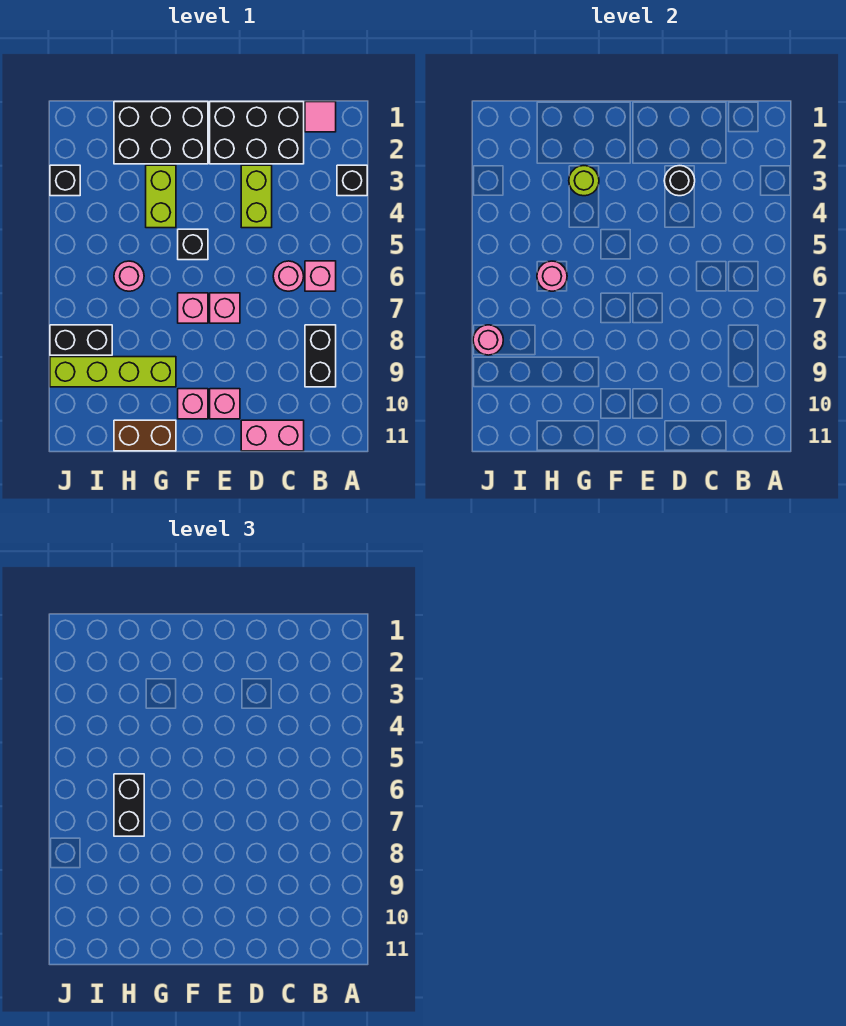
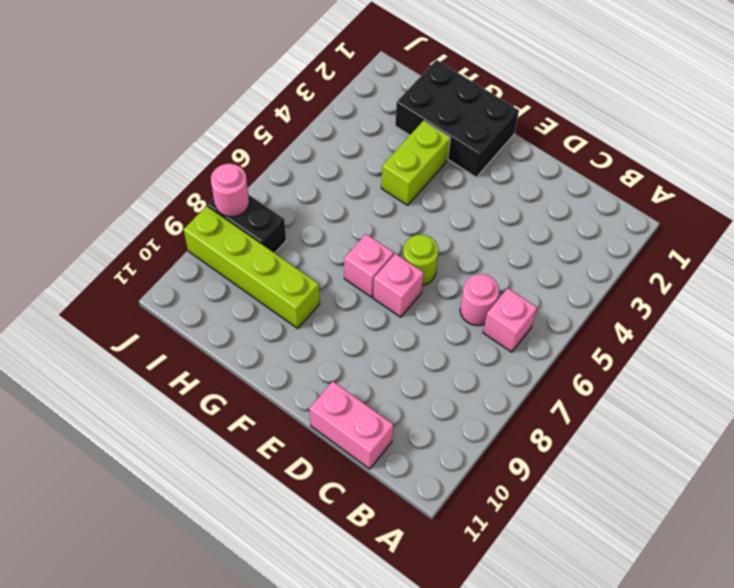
lime 1x1 round brick [403,235,439,286] -> lime 1x1 round brick moved to [569,166,599,196]
none -> black 1x1 brick [337,165,367,196]
none -> pink 1x1 tile [305,102,336,132]
none -> black 1x2 brick [305,325,336,387]

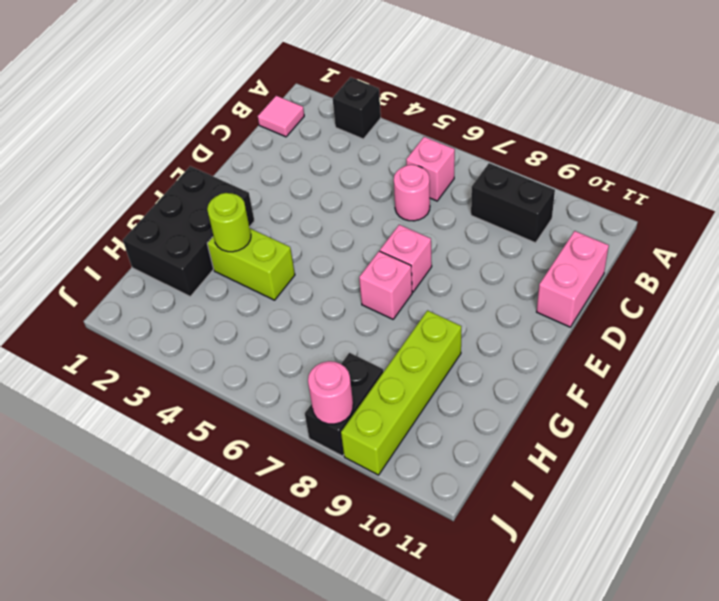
none -> black 2x3 brick [210,102,304,164]
none -> lime 1x2 brick [241,165,272,228]
none -> pink 1x1 brick [210,389,240,419]

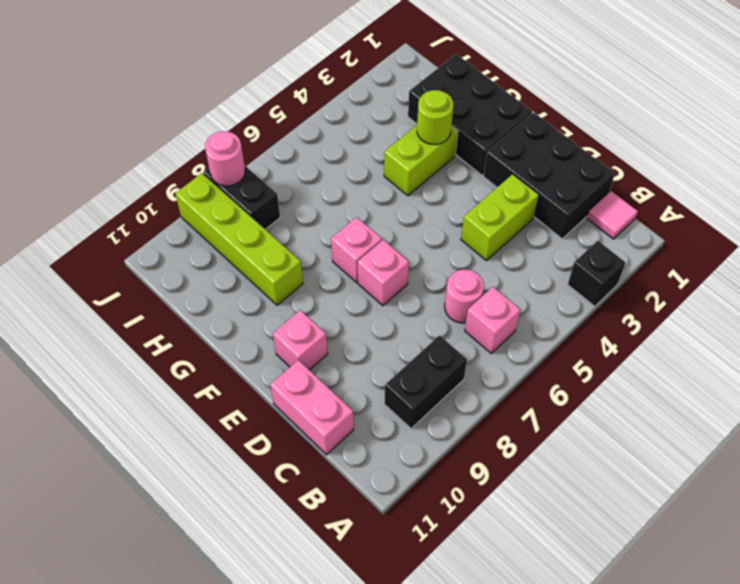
none -> black 1x1 brick [178,229,208,260]
none -> pink 1x1 brick [178,389,208,419]
none -> brown 1x2 brick [114,420,176,451]

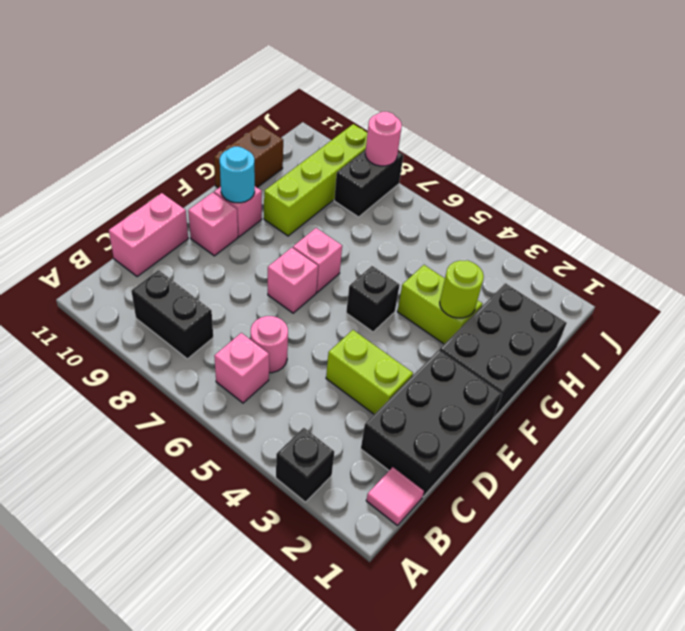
cyan 1x1 round brick [220,147,255,203] -> none
none -> pink 1x1 round brick [114,261,144,291]
none -> black 1x1 brick [50,165,80,196]
none -> black 1x1 round brick [664,166,695,196]

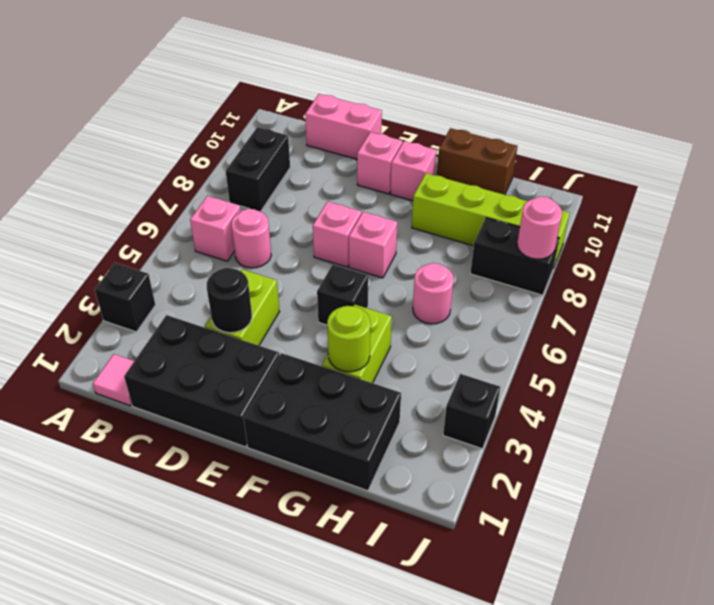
none -> pink 1x1 round brick [537,261,567,291]
none -> black 1x2 brick [114,774,144,836]

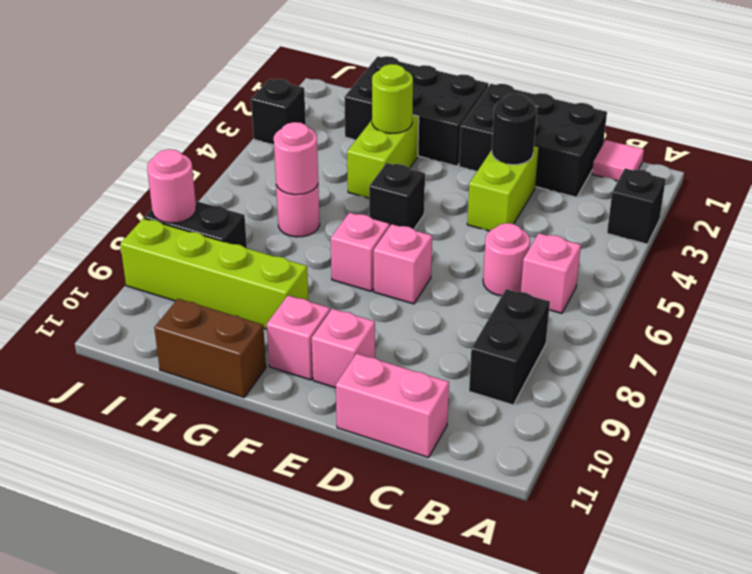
none -> black 1x2 brick [114,774,144,836]

